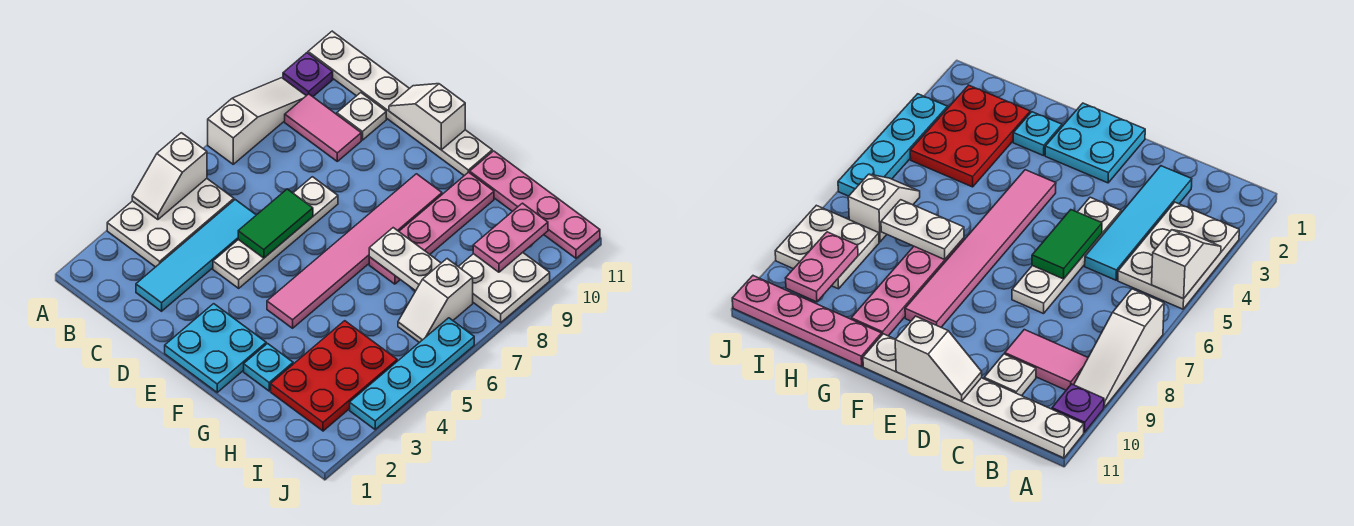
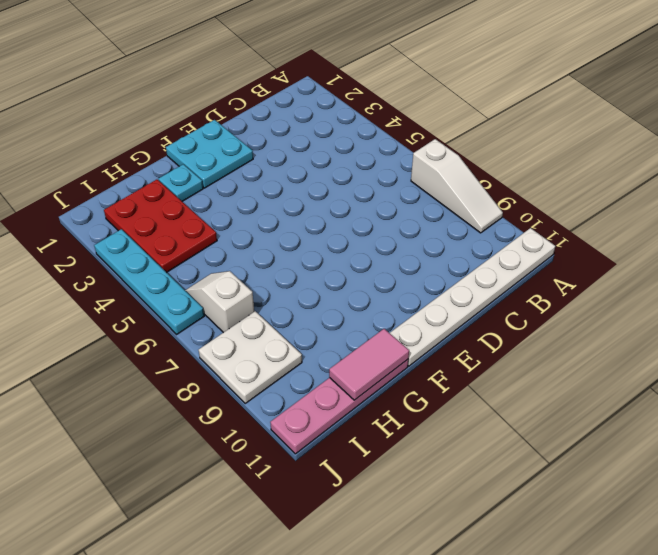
pink 1x2 tile [329,329,409,400] -> pink 1x2 tile moved to [285,94,361,161]
none -> white 2x3 plate [107,179,234,267]
none -> purple 1x1 plate [283,53,333,97]
none -> cyan 1x4 tile [136,200,256,311]

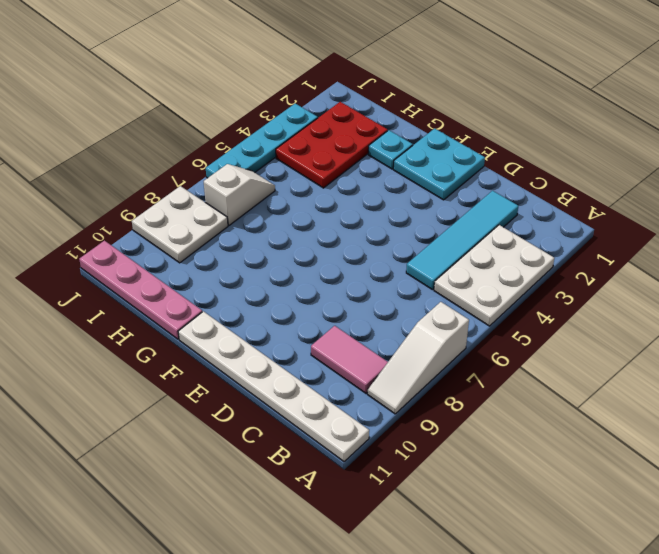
none -> purple 1x1 plate [283,53,333,97]
none -> white 1x1 plate [337,93,386,140]
none -> white 1x4 plate [213,177,338,288]

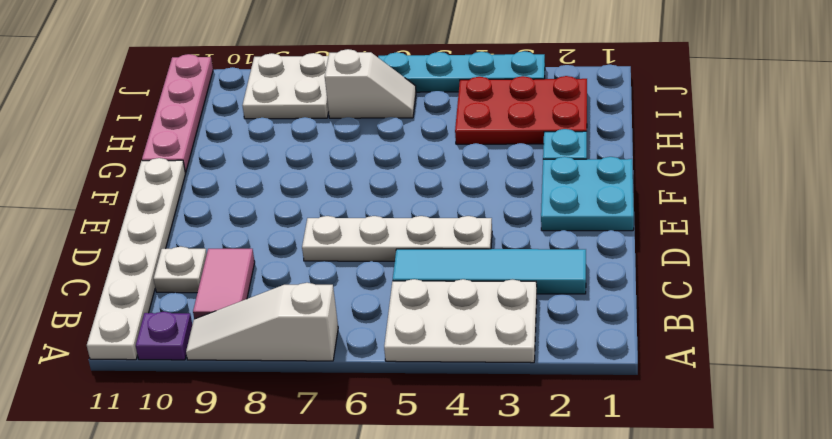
none -> pink 1x6 tile [267,174,442,328]
none -> pink 1x4 plate [369,172,494,284]
none -> white 1x2 slope [132,133,207,220]

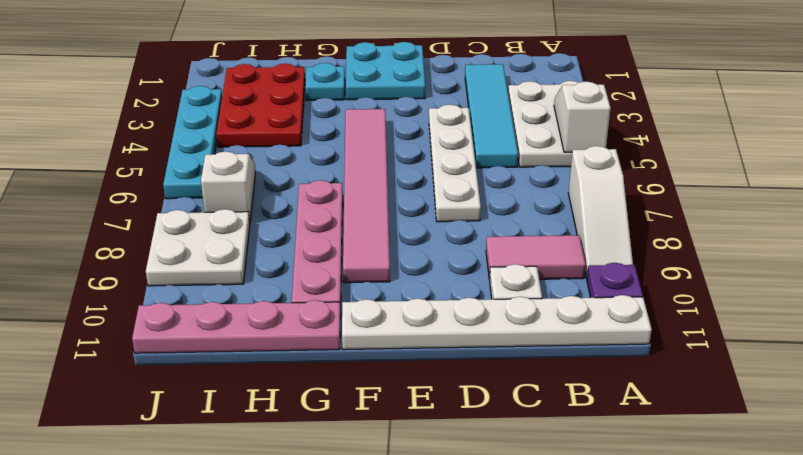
none -> green 1x2 tile [238,189,313,258]
none -> white 1x2 slope [389,84,465,150]
none -> white 1x2 plate [369,228,441,291]

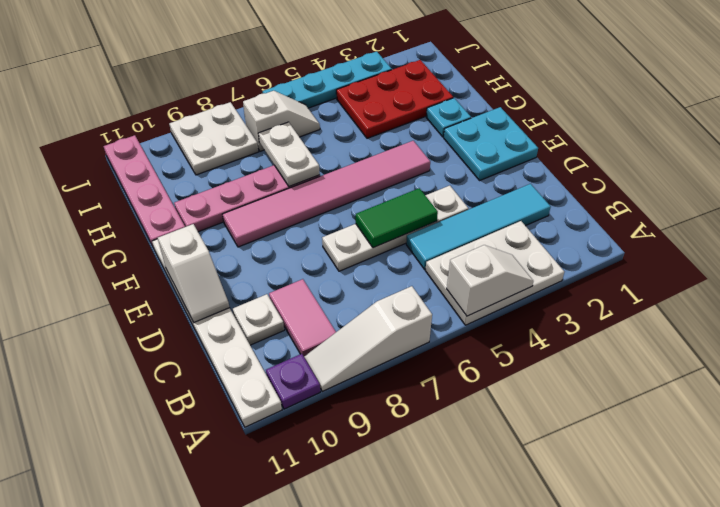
none -> pink 1x2 plate [473,203,548,272]

